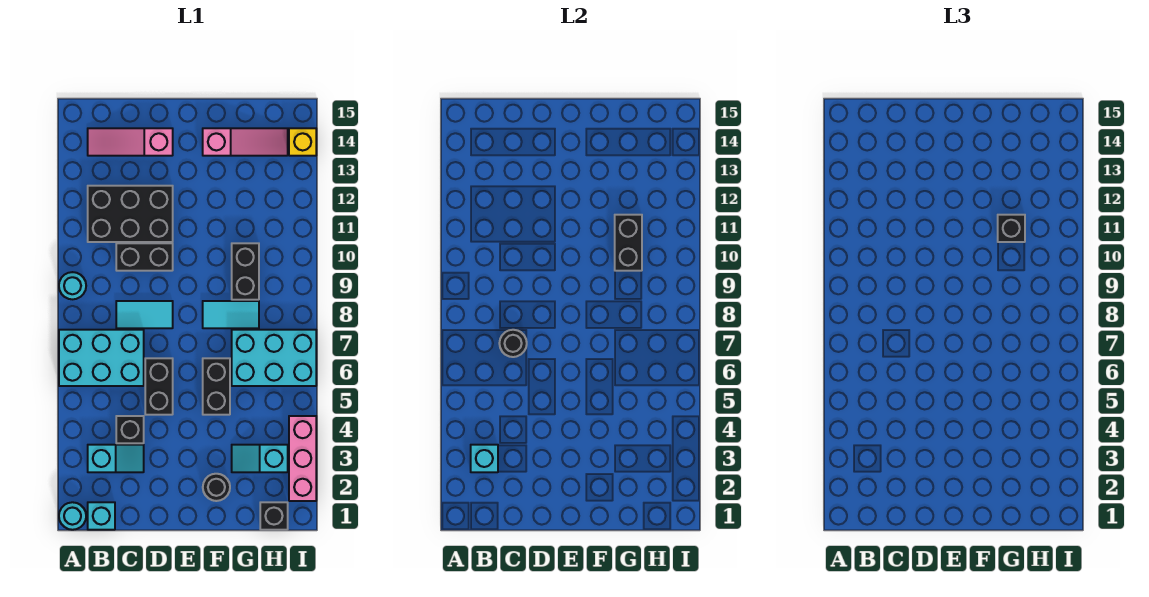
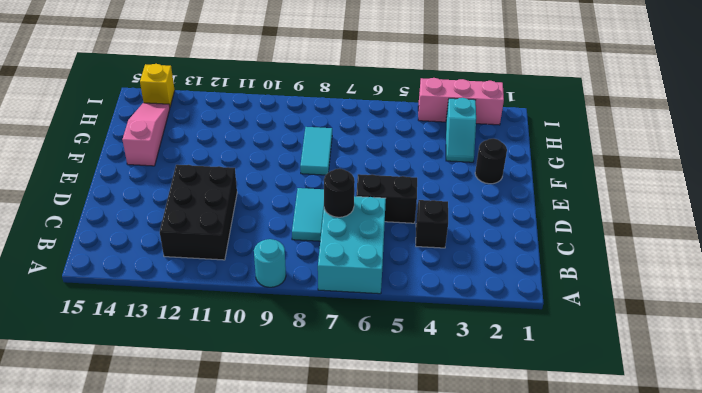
none -> cyan 1x1 round brick [59,502,86,530]
none -> cyan 1x1 brick [88,502,115,530]
none -> cyan 1x2 slope [88,445,144,472]

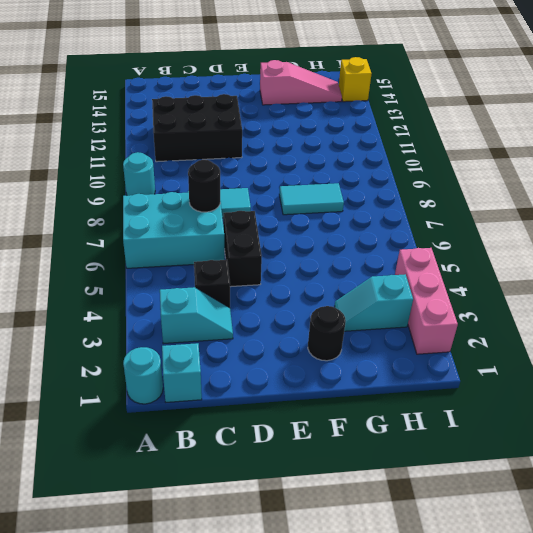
none -> pink 1x3 slope [88,128,173,156]
none -> black 1x2 brick [116,243,173,271]
none -> black 1x2 brick [203,358,230,415]

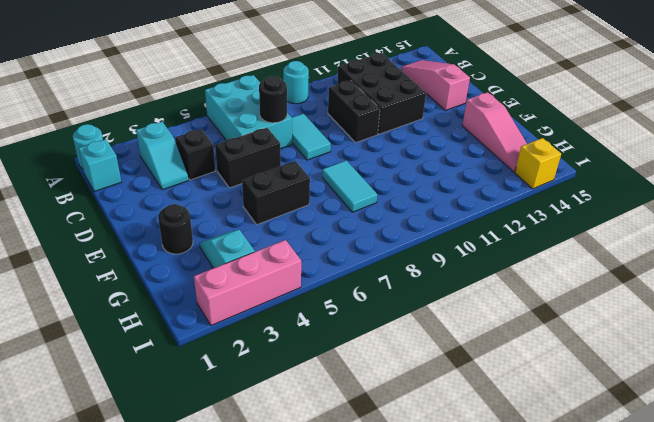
none -> cyan 2x3 brick [232,330,316,386]
none -> black 1x2 brick [232,243,259,300]
none -> black 1x1 brick [260,502,288,530]

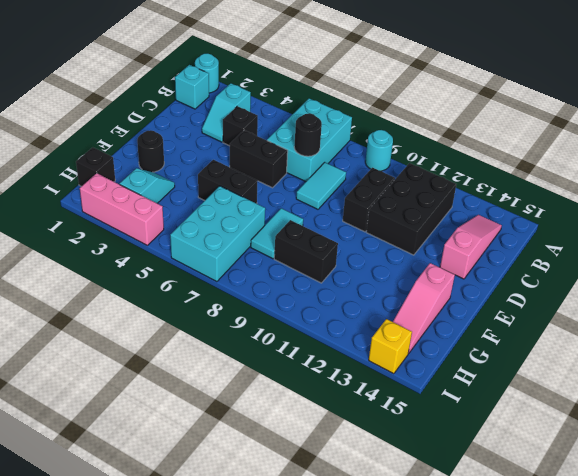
none -> cyan 1x1 brick [471,445,498,472]
none -> black 1x2 brick [615,215,642,271]
none -> black 1x1 brick [998,215,1025,242]

